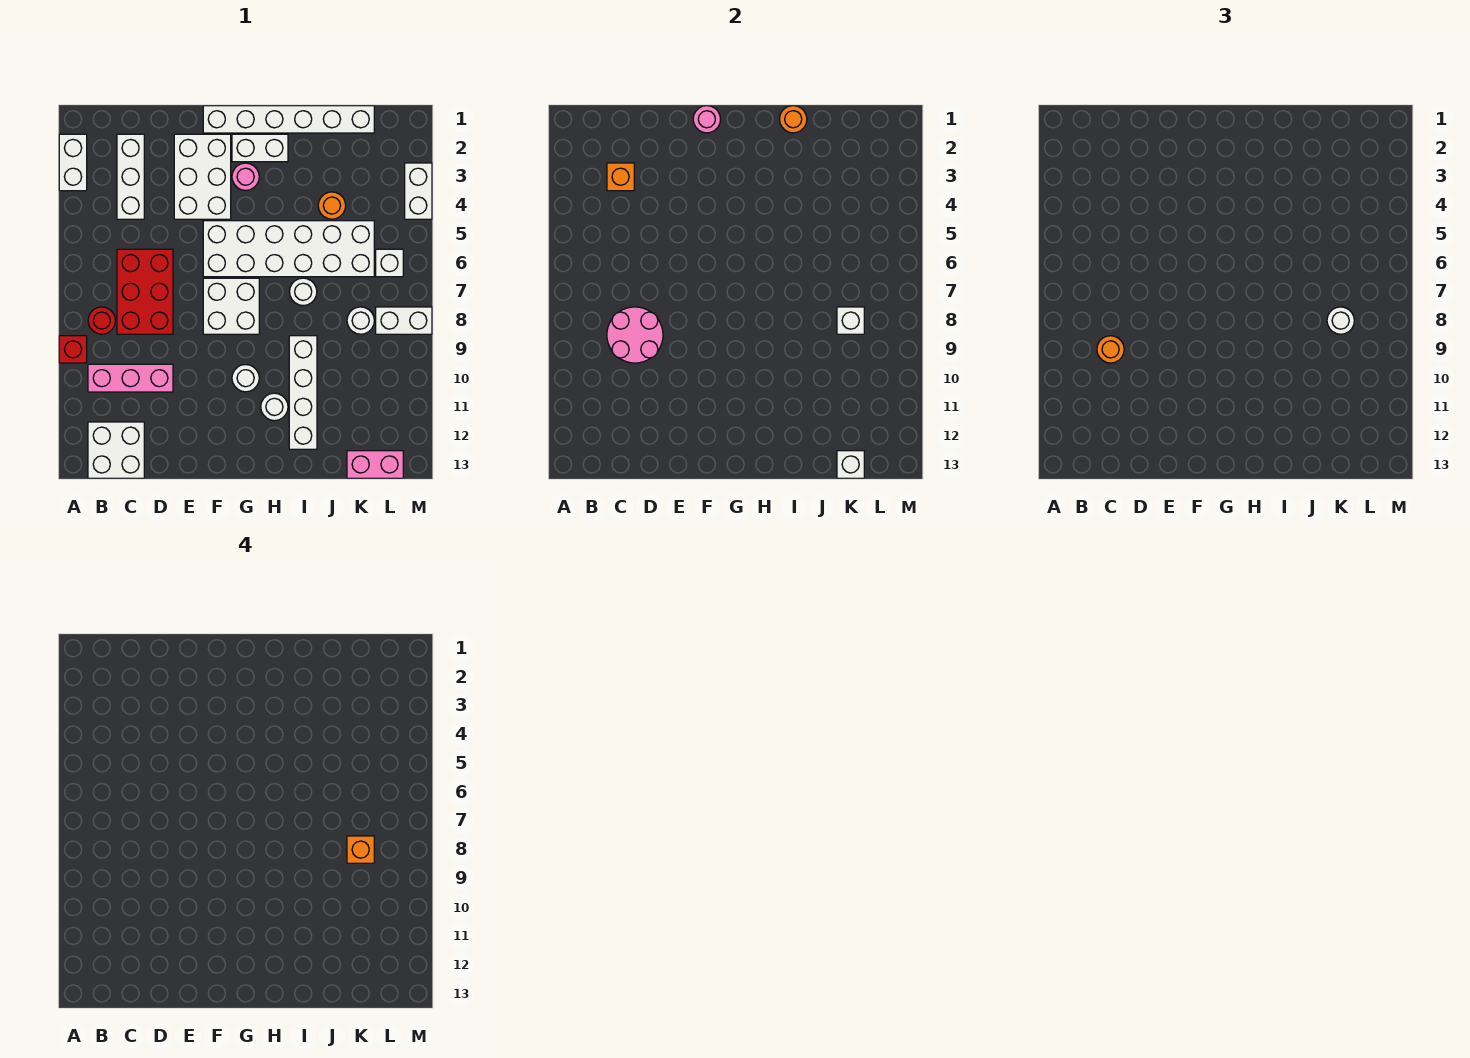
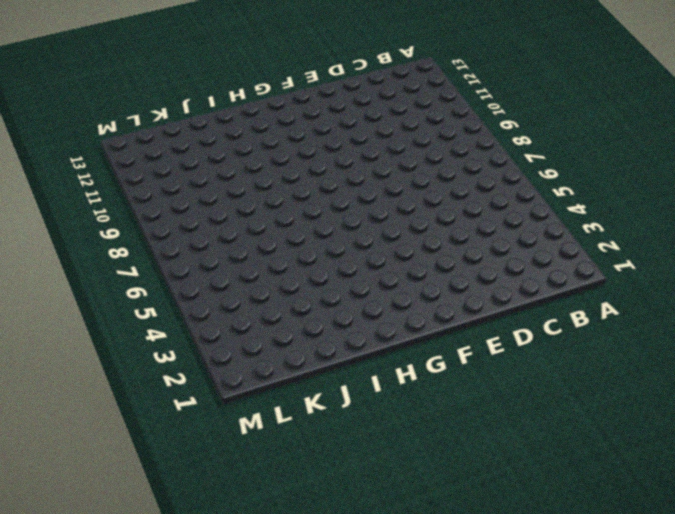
none -> white 1x2 brick [59,134,87,191]
none -> red 1x1 brick [59,336,87,363]
none -> red 1x1 round brick [88,307,115,334]
none -> pink 1x3 brick [88,364,173,392]

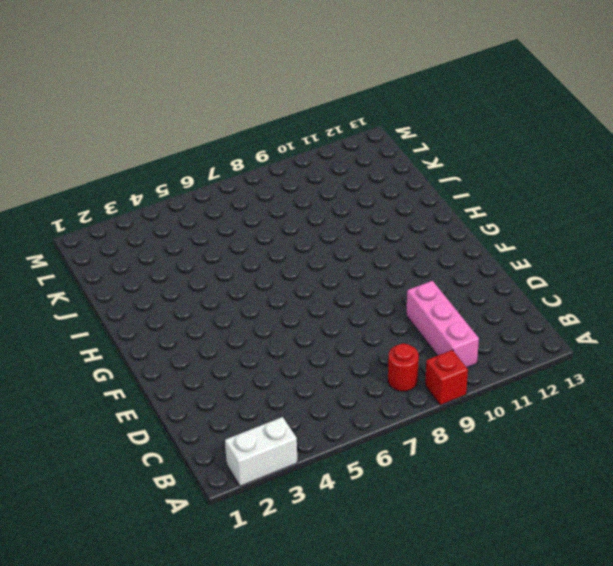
none -> white 2x2 brick [88,422,144,478]
none -> white 1x3 brick [117,134,144,219]
none -> red 2x3 brick [117,249,173,334]
none -> white 2x3 brick [174,134,231,219]

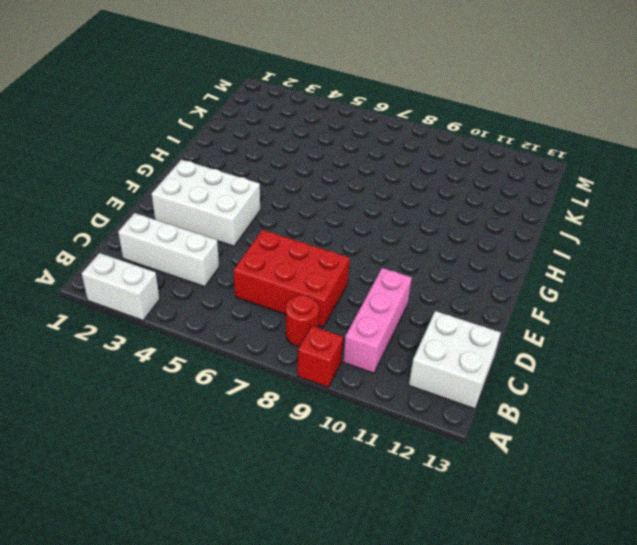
none -> white 1x6 brick [203,106,374,133]
none -> white 2x6 brick [203,221,374,277]
none -> white 2x2 brick [203,278,259,334]
none -> white 1x2 brick [232,134,288,162]

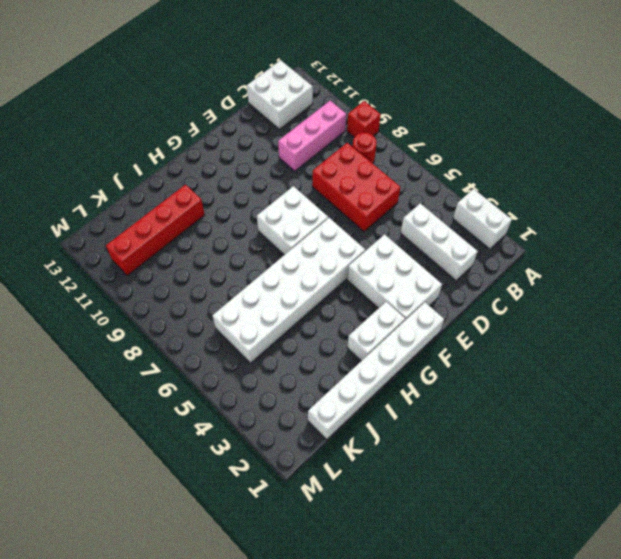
red 1x4 brick [106,185,205,276] -> white 1x4 brick [289,336,317,449]
none -> pink 1x1 round brick [232,163,259,190]
none -> white 1x1 round brick [232,365,259,392]
none -> white 1x1 round brick [261,393,288,421]
none -> white 1x1 round brick [290,278,317,306]

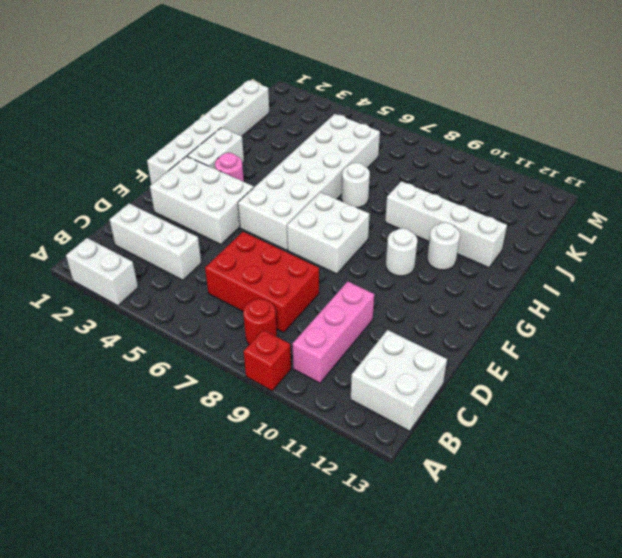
none -> orange 1x1 round brick [318,192,346,219]
none -> white 1x1 round brick [347,307,374,334]
none -> pink 1x2 brick [347,451,403,478]
none -> white 1x1 brick [376,249,403,277]

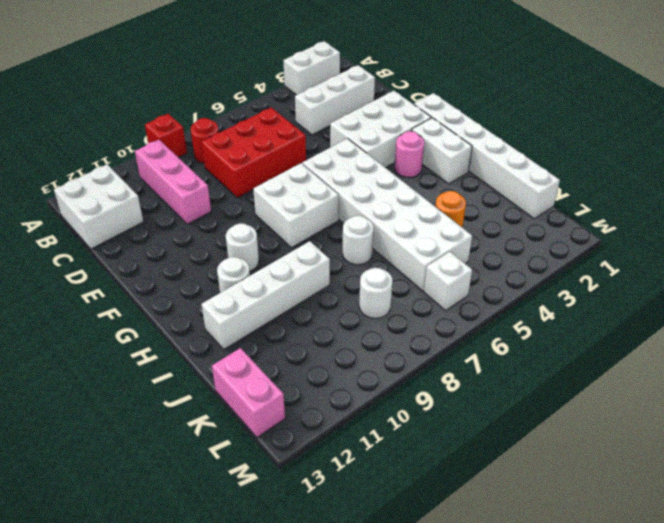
none -> white 1x2 brick [376,307,432,334]
none -> white 1x2 brick [405,163,432,219]
none -> orange 1x1 brick [607,163,634,191]
none -> pink 2x2 round brick [607,307,663,363]

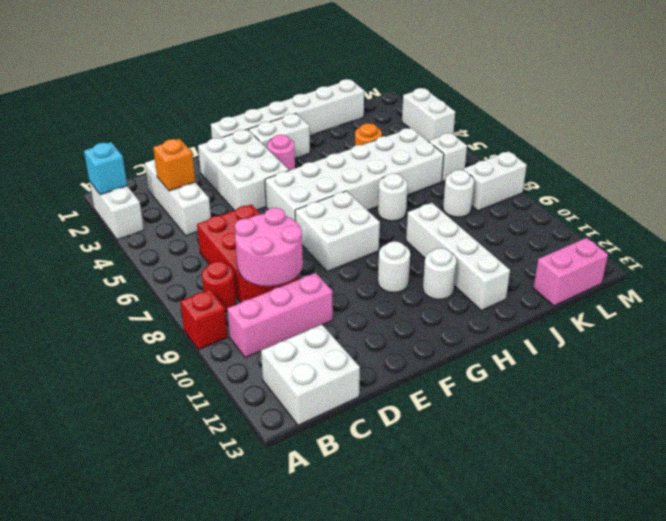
cyan 1x1 brick [84,142,127,195] -> none
none -> pink 1x1 round brick [693,106,721,133]
none -> orange 1x1 round brick [780,106,807,133]
none -> white 1x1 brick [837,307,864,334]
none -> white 1x1 brick [837,451,864,478]

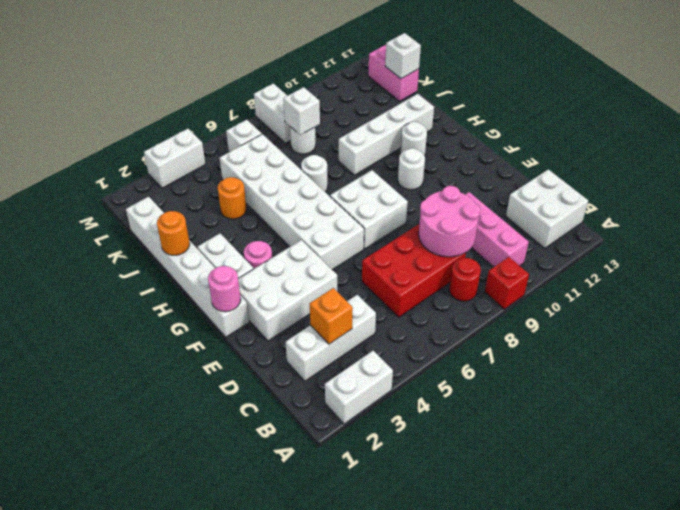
none -> orange 1x1 round brick [1097,336,1124,363]
none -> white 1x1 round brick [1327,307,1354,334]
none -> orange 1x1 brick [347,836,374,863]

